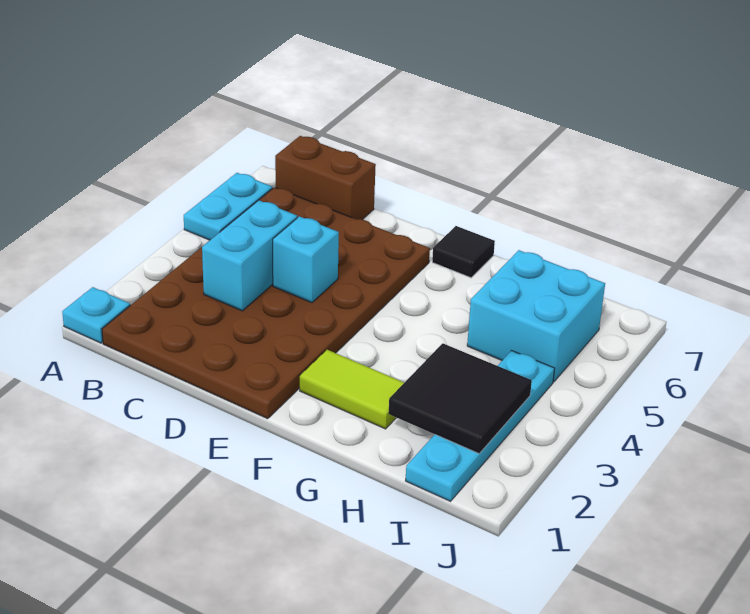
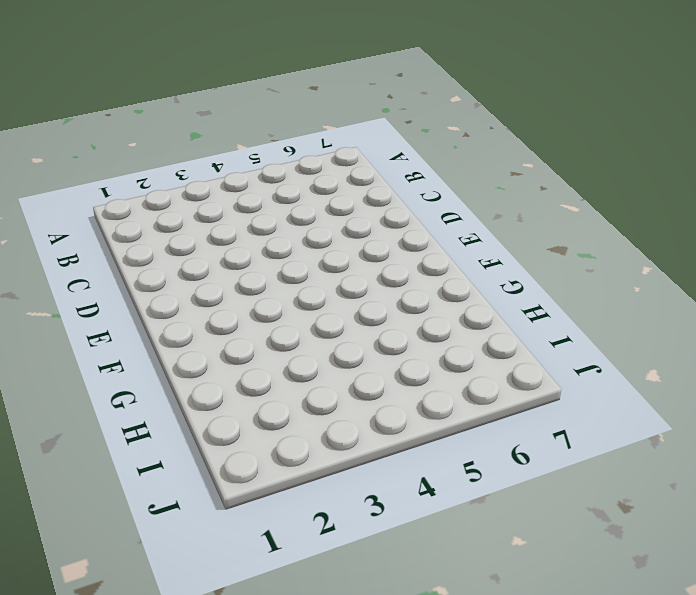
none -> cyan 1x1 plate [62,287,130,343]
none -> cyan 1x2 plate [184,173,273,240]

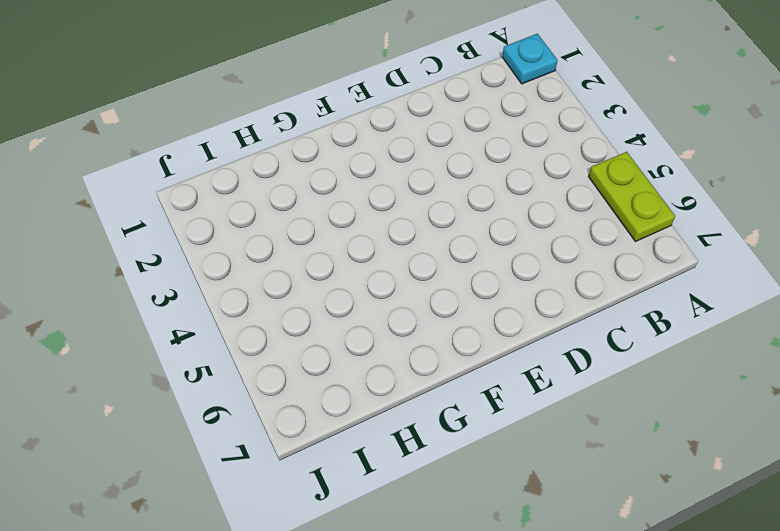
lime 1x2 plate [588,152,675,242] -> cyan 1x2 plate [184,173,273,240]
none -> brown 4x6 plate [102,187,430,419]
none -> brown 1x2 brick [275,136,376,220]

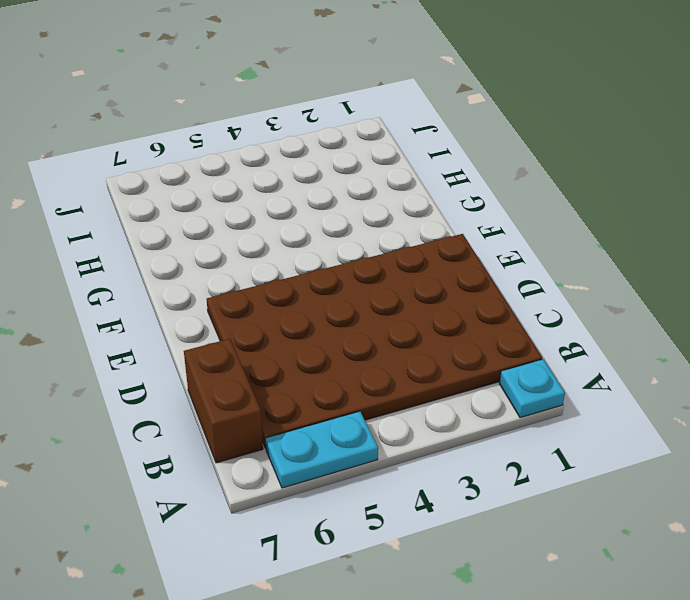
none -> lime 1x2 tile [300,350,404,429]
none -> black 1x1 tile [432,226,495,278]

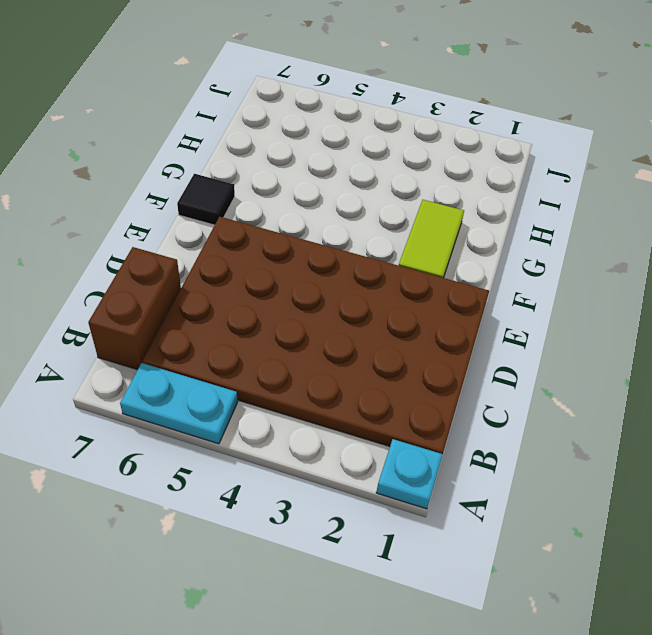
none -> cyan 2x2 brick [467,250,605,382]
none -> cyan 1x4 plate [406,351,555,501]

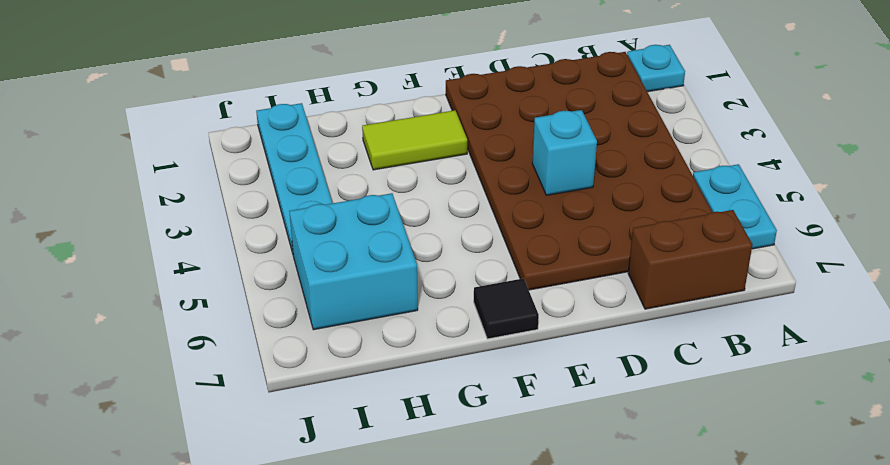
none -> cyan 1x2 brick [202,200,297,311]
none -> black 2x2 tile [389,343,532,454]

